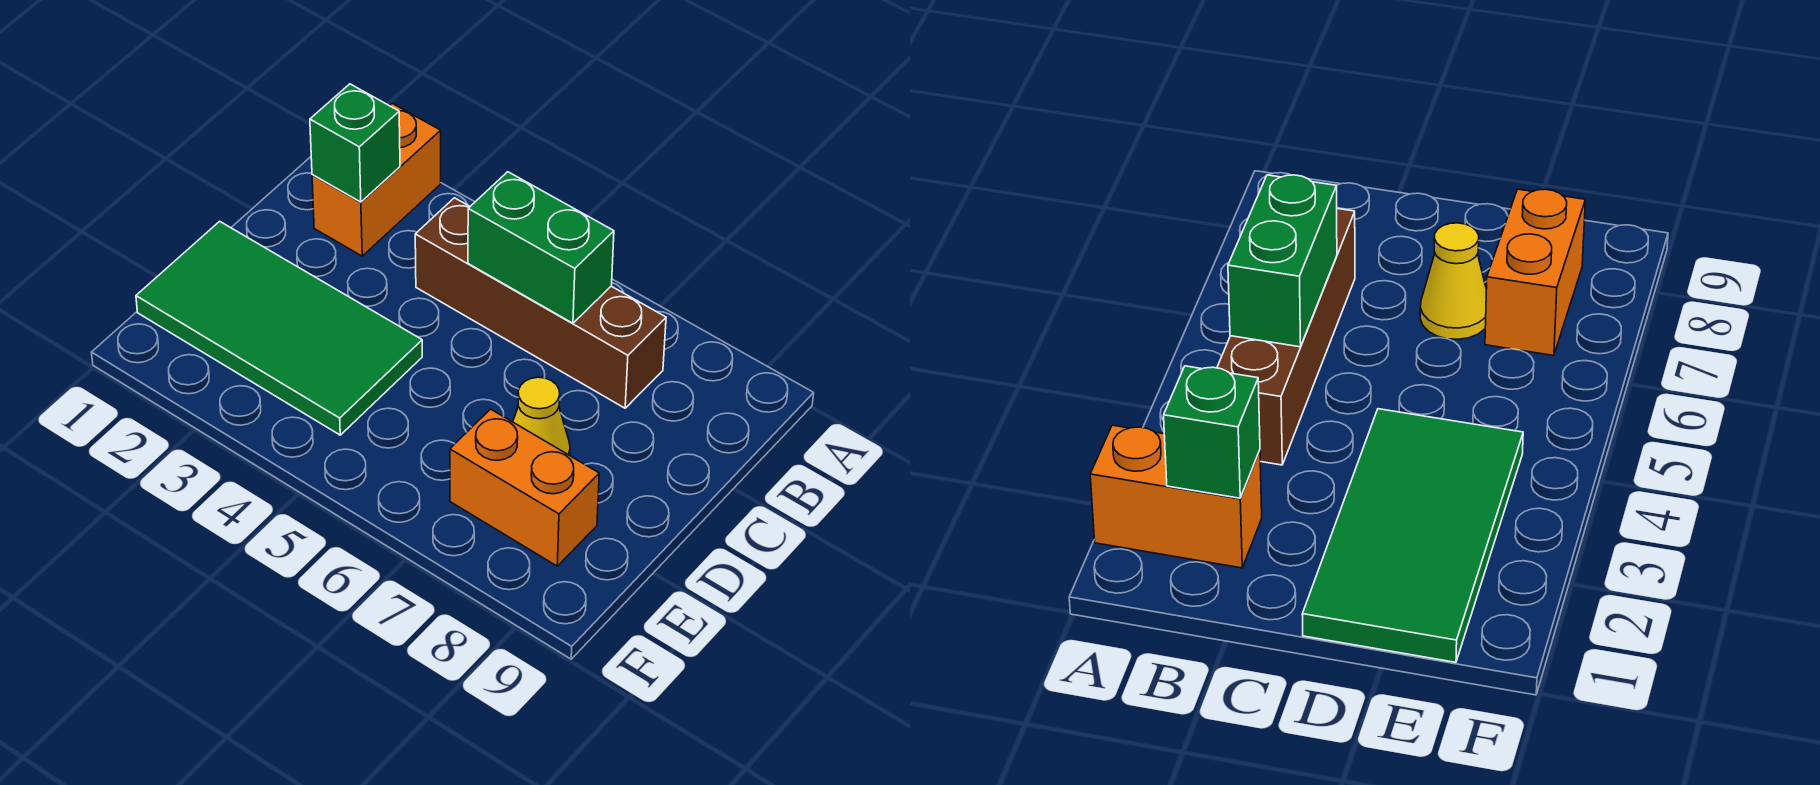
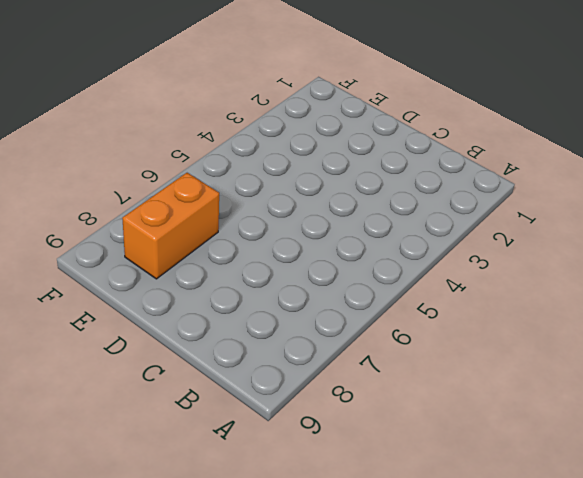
none -> orange 1x2 brick [312,103,441,256]
none -> brown 1x4 brick [415,198,666,408]

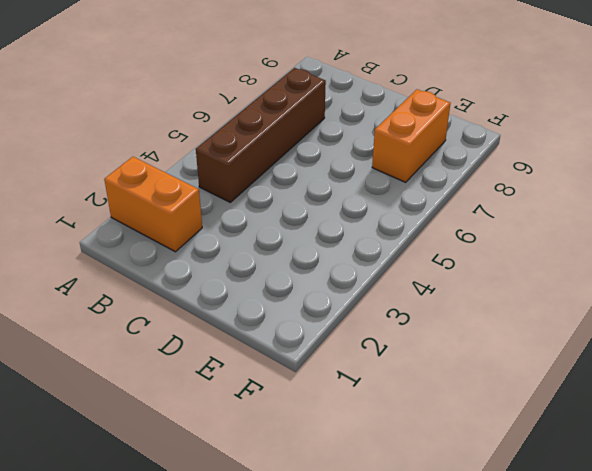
none -> green 2x4 tile [136,221,422,435]
none -> yellow 1x1 cone [513,377,570,456]

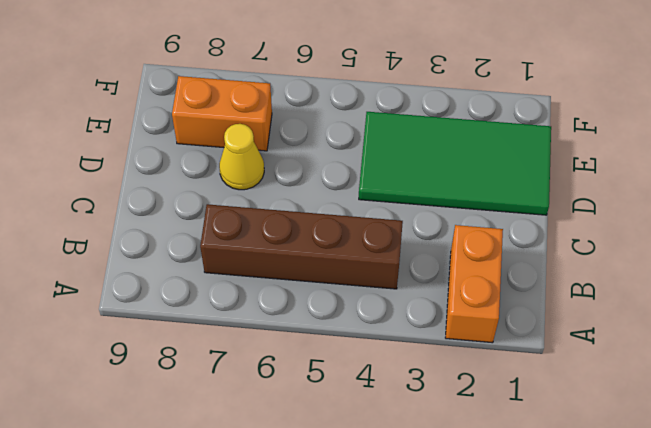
none -> green 1x1 brick [310,84,400,202]
none -> green 1x2 brick [468,172,614,323]

